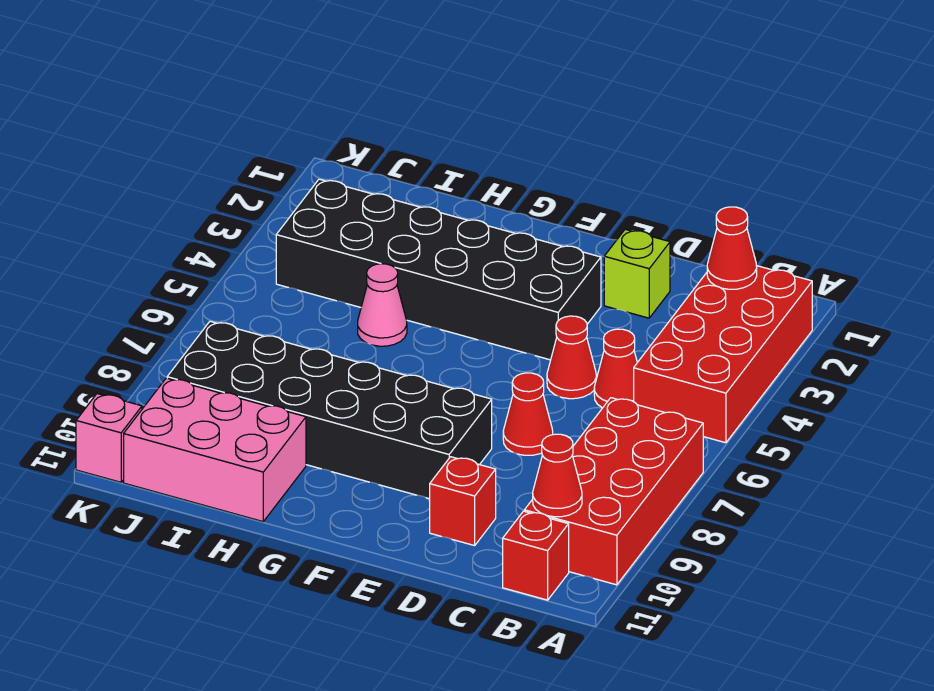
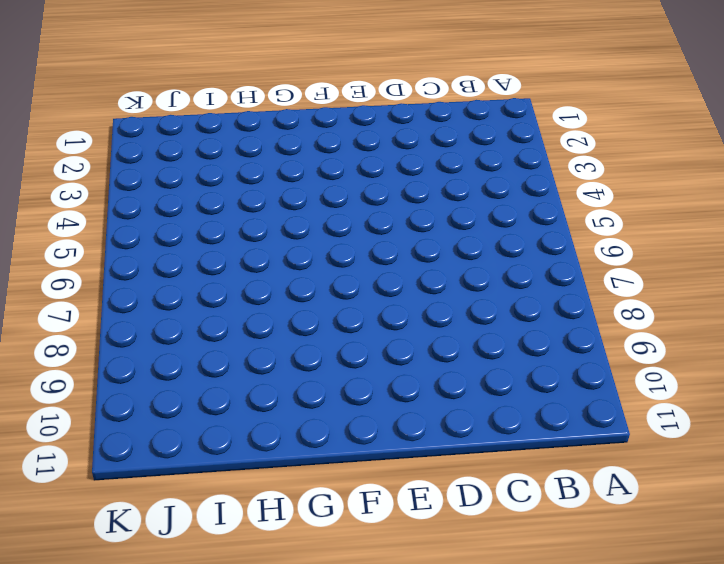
none -> red 2x4 brick [634,266,812,443]
none -> red 2x4 brick [524,398,703,585]
none -> red 1x1 brick [503,511,569,600]

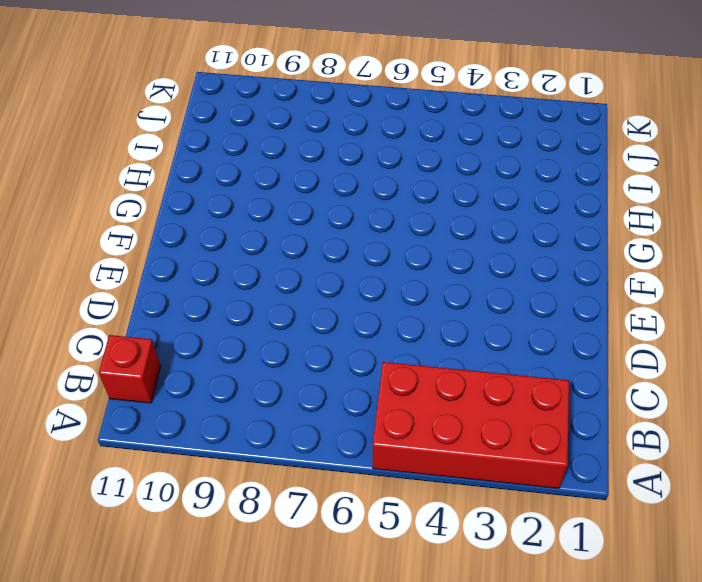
none -> red 2x4 brick [524,398,703,585]
none -> red 1x1 cone [594,329,637,408]
none -> lime 1x1 brick [604,229,670,318]

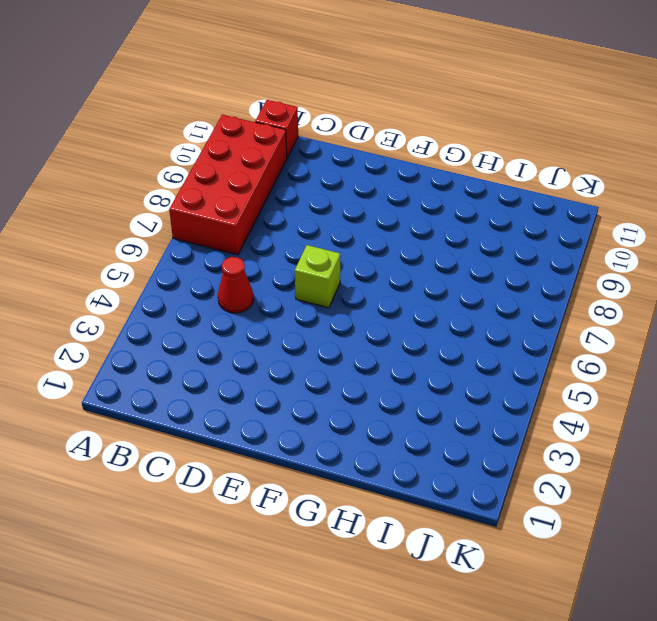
lime 1x1 brick [295,245,340,308] -> lime 1x1 brick moved to [604,229,670,318]
none -> red 2x4 brick [634,266,812,443]
none -> red 1x1 cone [547,316,596,399]
none -> red 1x1 cone [503,373,553,455]

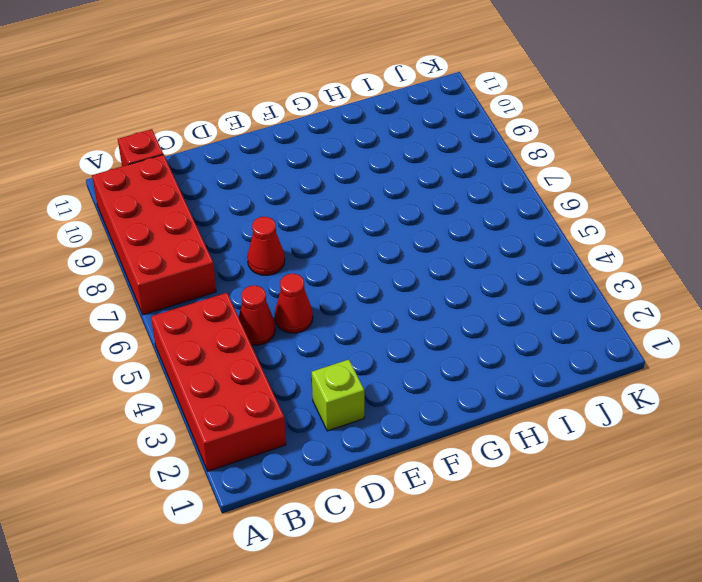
none -> red 1x1 brick [430,457,496,546]
none -> black 2x6 brick [276,179,601,360]
none -> black 2x6 brick [167,321,492,499]

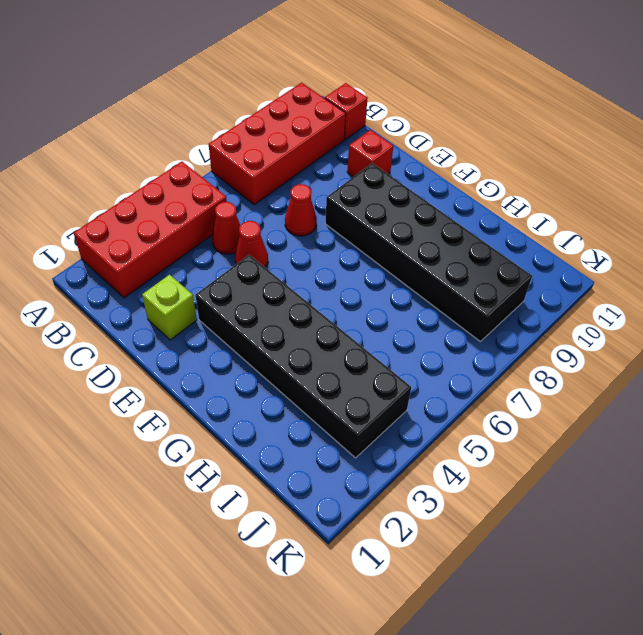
none -> pink 1x1 cone [358,264,407,346]
none -> pink 2x3 brick [124,378,306,522]
none -> pink 1x1 brick [76,394,142,482]

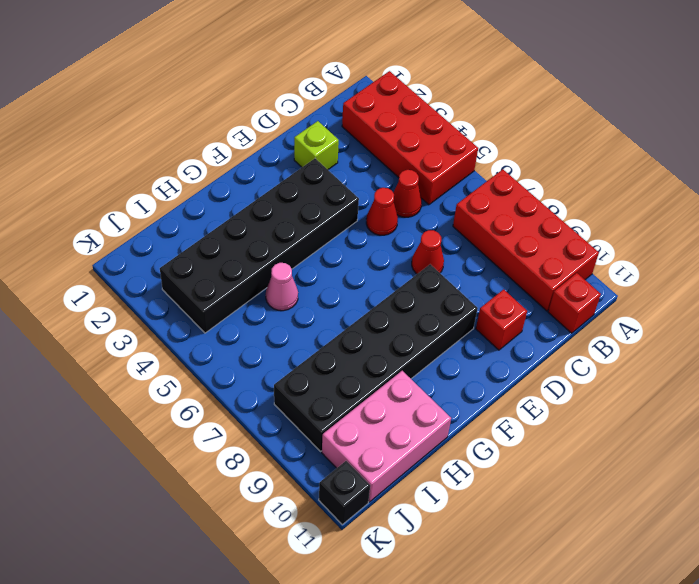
black 1x1 brick [319,461,370,525] -> pink 1x1 brick [76,394,142,482]
none -> red 1x1 cone [707,207,757,289]
none -> red 1x1 cone [533,434,582,517]

